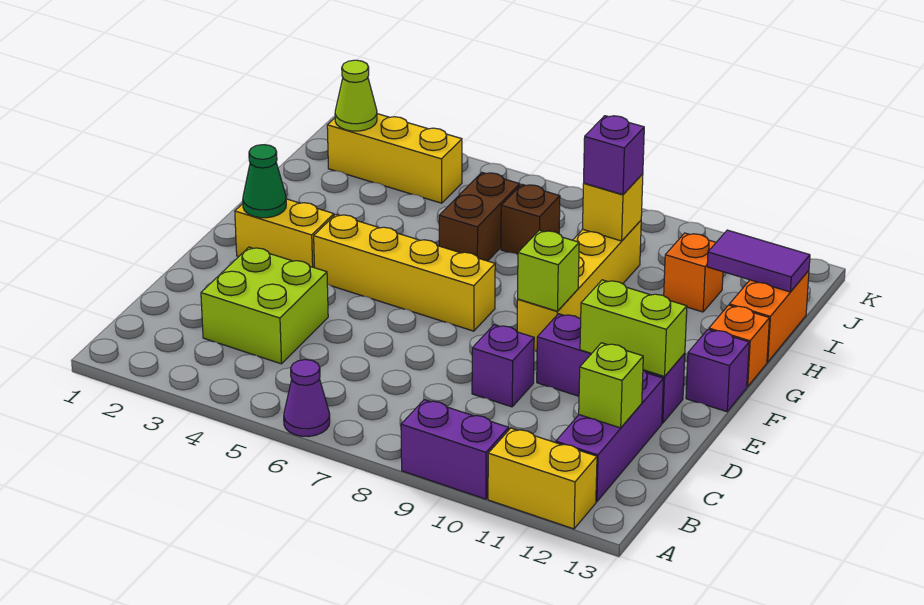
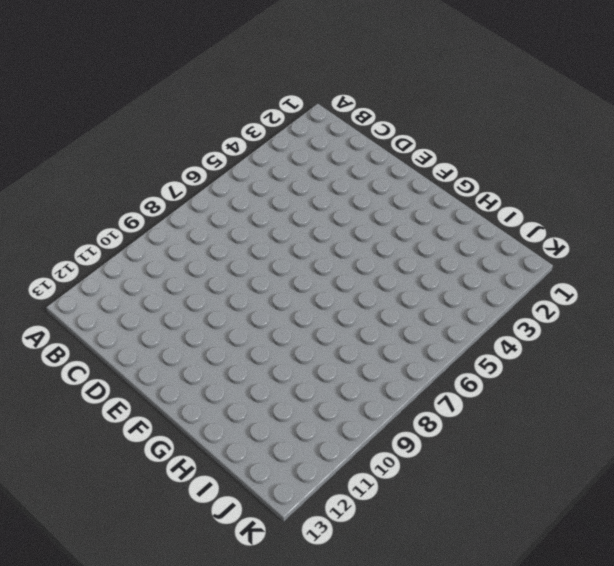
none -> purple 1x1 cone [284,360,330,437]
none -> purple 1x2 brick [401,400,509,499]
none -> yellow 1x2 brick [488,428,597,529]

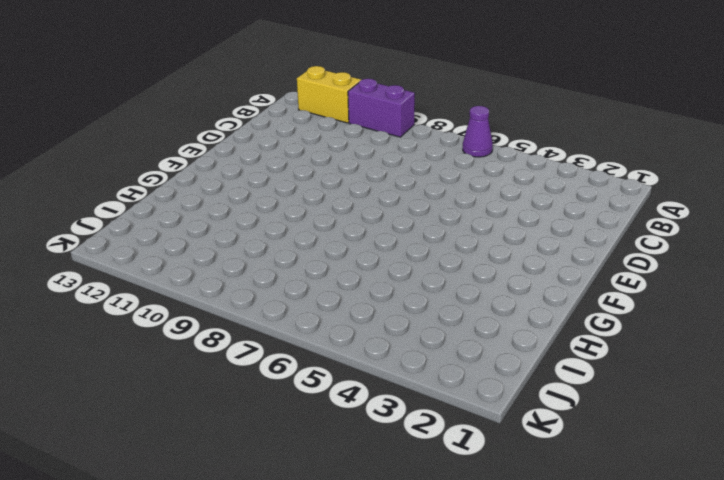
none -> purple 1x3 brick [556,370,663,502]
none -> lime 2x2 brick [201,247,328,364]
none -> purple 1x1 brick [472,325,534,407]

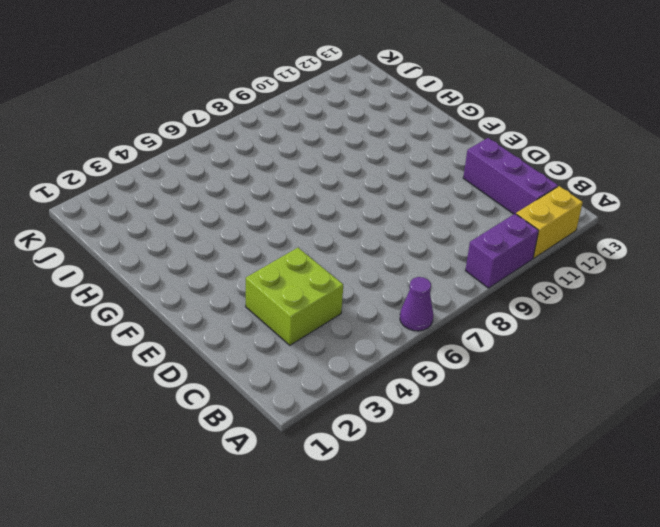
none -> purple 1x1 brick [472,325,534,407]
none -> purple 1x3 brick [537,314,685,423]
none -> yellow 1x2 brick [235,199,334,268]

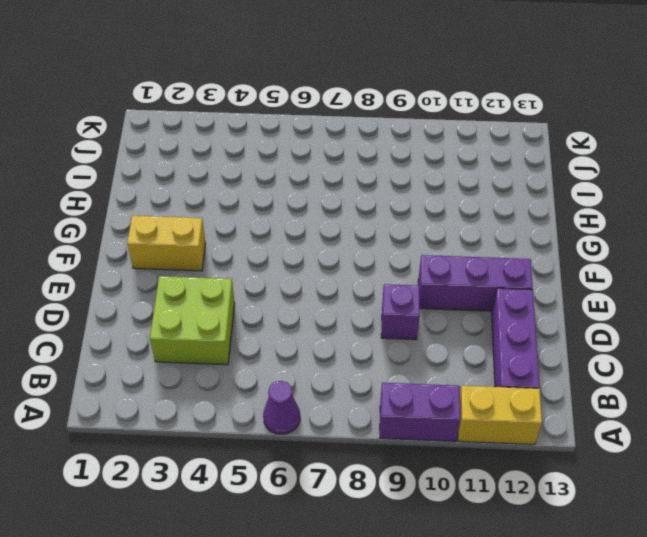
none -> yellow 1x4 brick [314,214,495,331]
none -> yellow 1x4 brick [517,221,641,351]
none -> purple 1x1 brick [686,329,749,412]

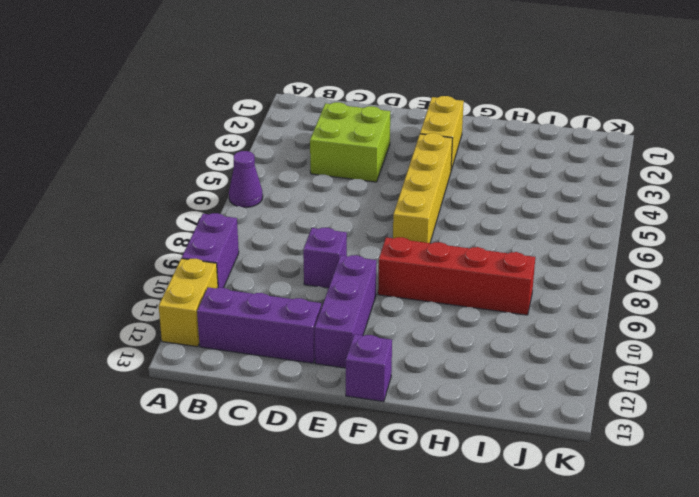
red 1x4 brick [378,237,535,315] -> yellow 1x4 brick [517,221,641,351]
none -> orange 1x1 brick [709,305,769,387]
none -> brown 1x2 brick [439,173,520,261]
none -> orange 1x2 brick [729,270,809,362]

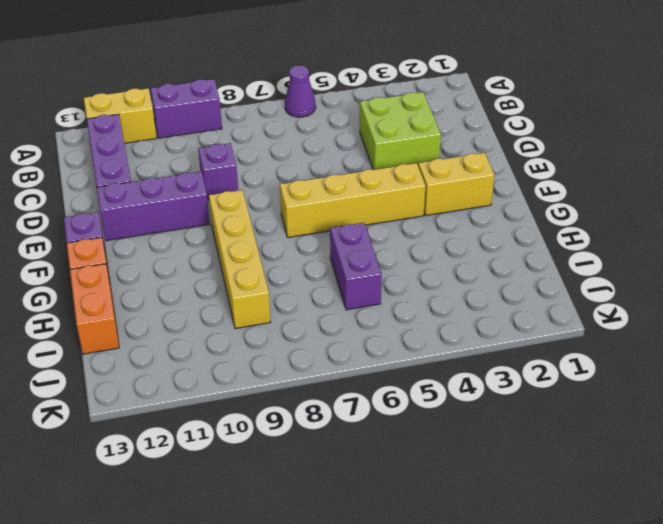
purple 1x2 brick [330,223,382,310] -> brown 1x2 brick [439,173,520,261]
none -> brown 1x1 brick [501,184,560,255]
none -> orange 1x1 brick [664,233,723,312]
none -> yellow 1x3 brick [327,114,462,203]

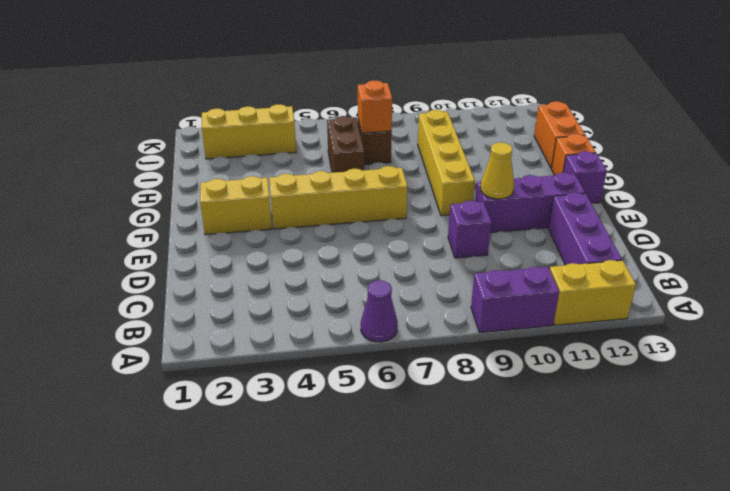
yellow 1x1 cone [480,142,514,199] -> none
orange 1x1 brick [358,80,392,133] -> orange 1x1 brick moved to [664,233,723,312]
none -> lime 2x2 brick [201,247,328,364]
none -> lime 1x1 brick [579,343,643,428]
none -> lime 1x2 brick [580,280,687,376]

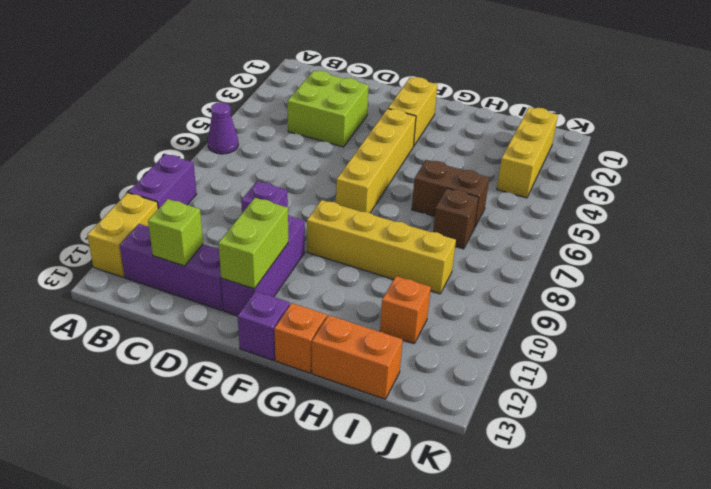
none -> green 1x1 cone [243,145,286,218]
none -> lime 1x1 brick [518,230,579,311]
none -> yellow 1x1 brick [583,174,643,241]

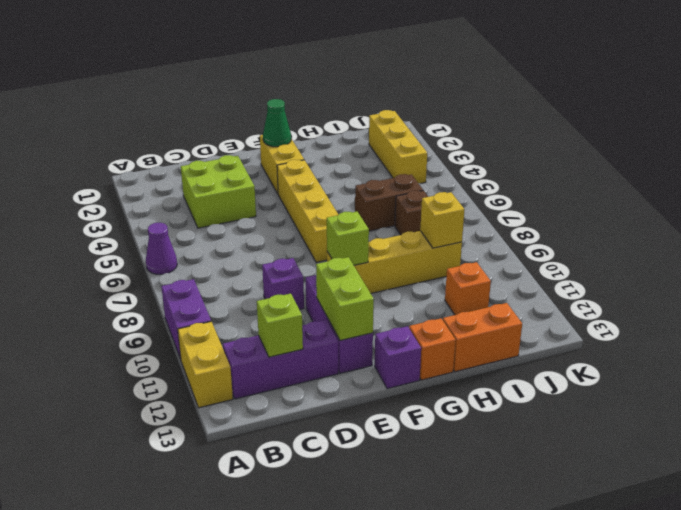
none -> purple 1x2 tile [707,230,810,292]
none -> lime 1x1 cone [335,60,377,131]
none -> purple 1x1 brick [584,116,644,195]

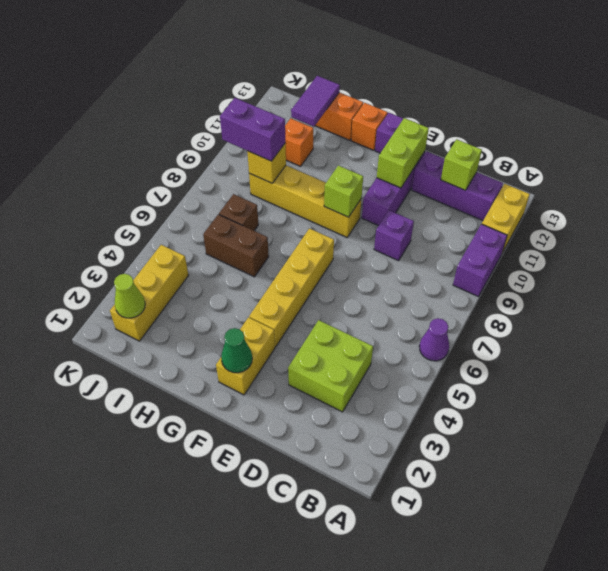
purple 1x2 brick [220,98,285,161] -> purple 1x1 brick [584,116,644,195]

